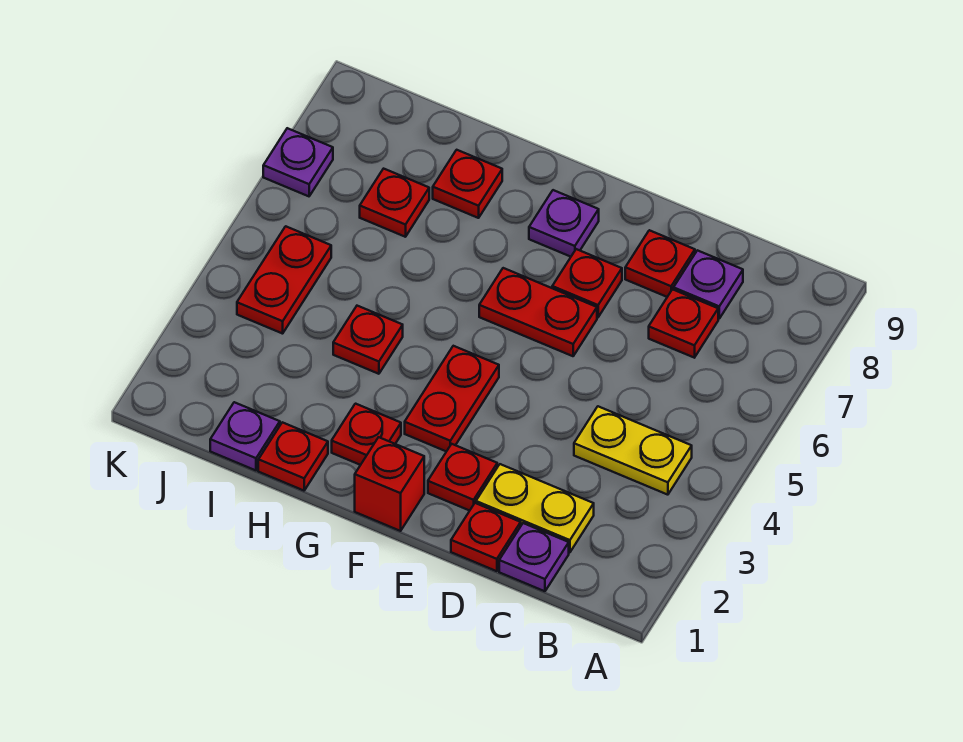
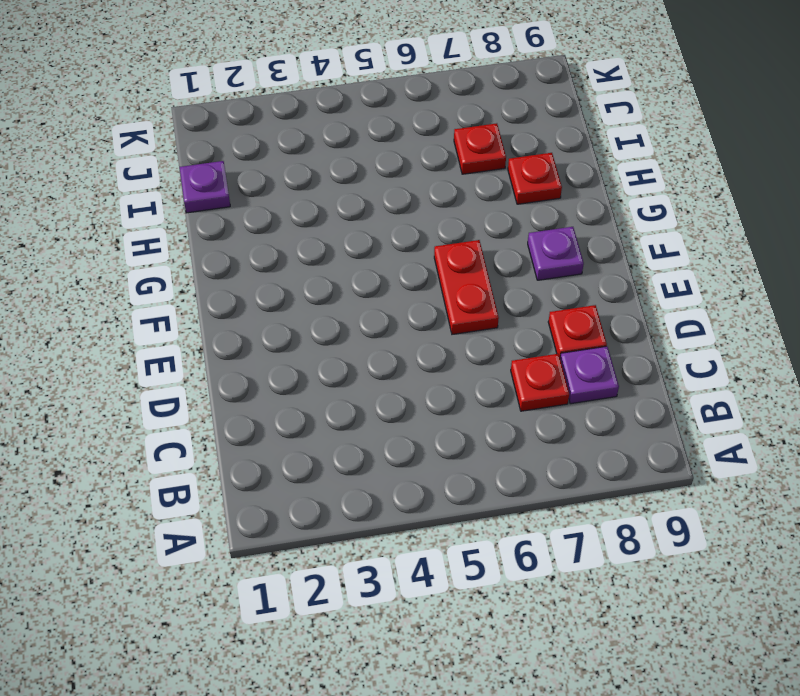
none -> yellow 1x2 plate [574,406,692,495]
none -> purple 1x1 plate [499,523,569,591]
none -> yellow 1x2 plate [476,464,594,552]

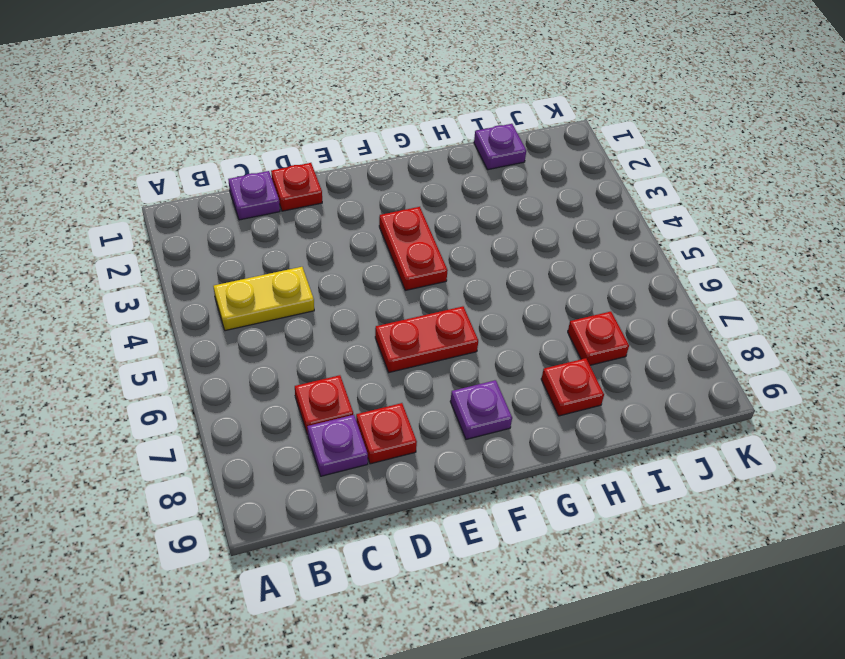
none -> yellow 1x2 plate [476,464,594,552]
none -> red 1x1 plate [428,444,497,511]
none -> red 1x1 plate [552,249,622,317]

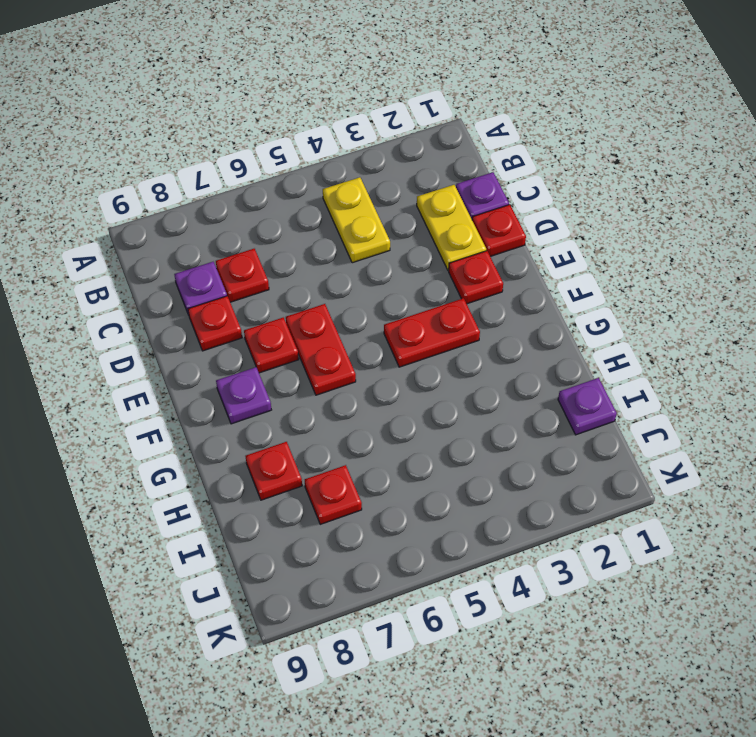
none -> red 1x1 brick [355,437,424,531]
none -> red 1x1 plate [332,404,401,465]
none -> red 1x1 plate [258,422,328,491]

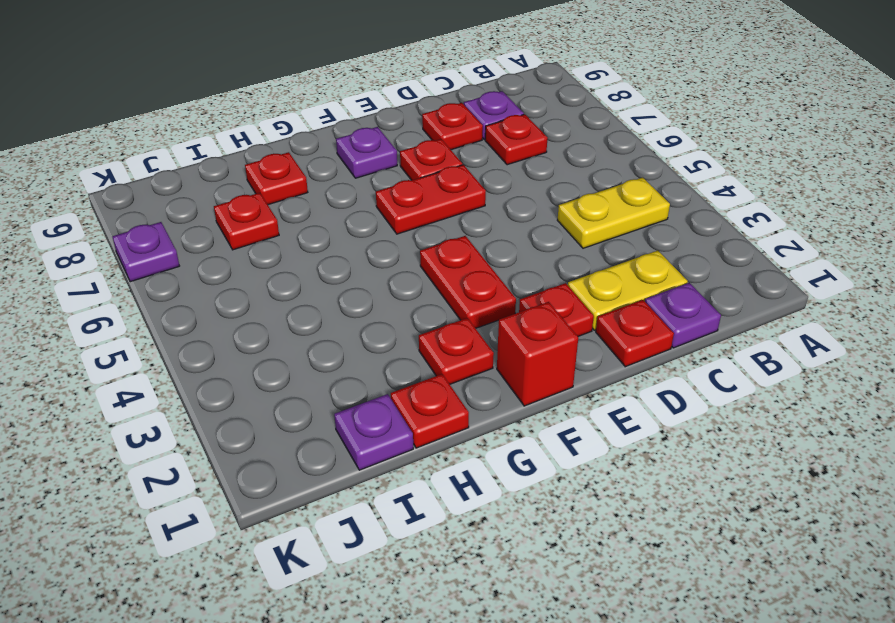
none -> red 1x1 plate [333,306,403,374]
none -> red 1x2 plate [237,226,331,334]

